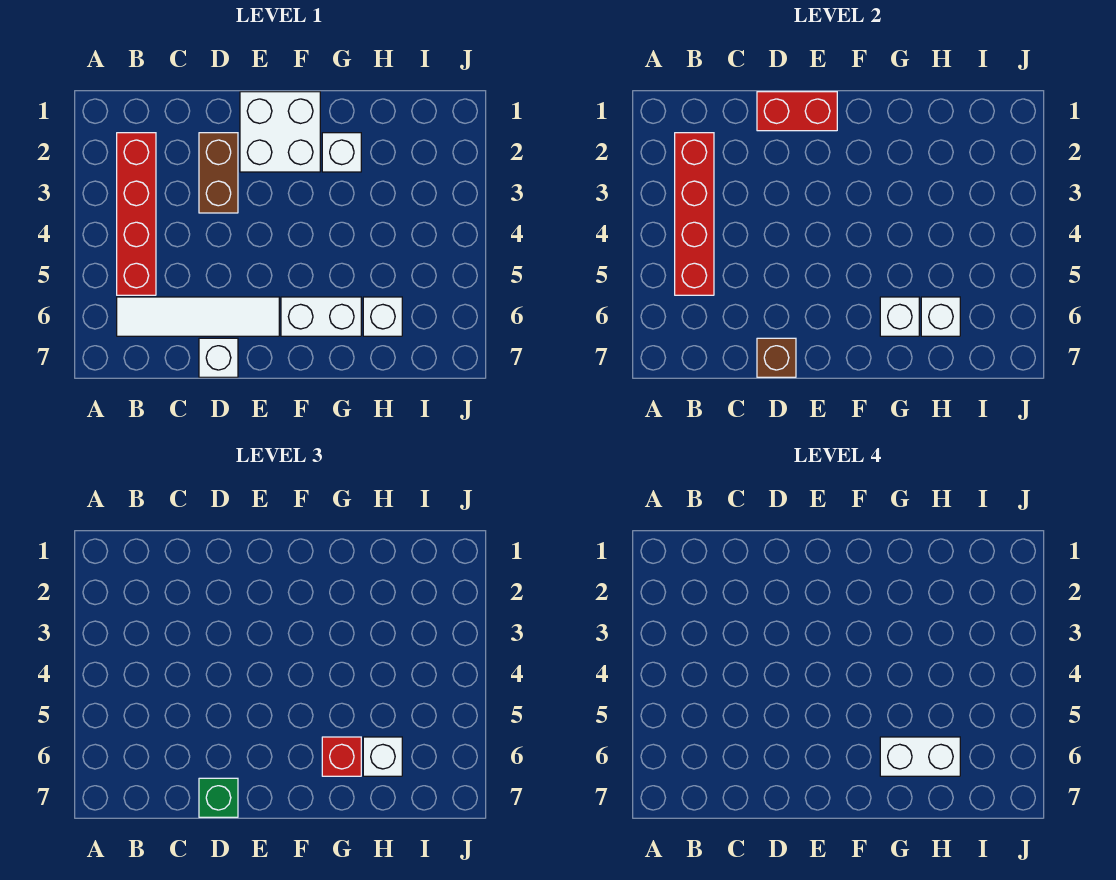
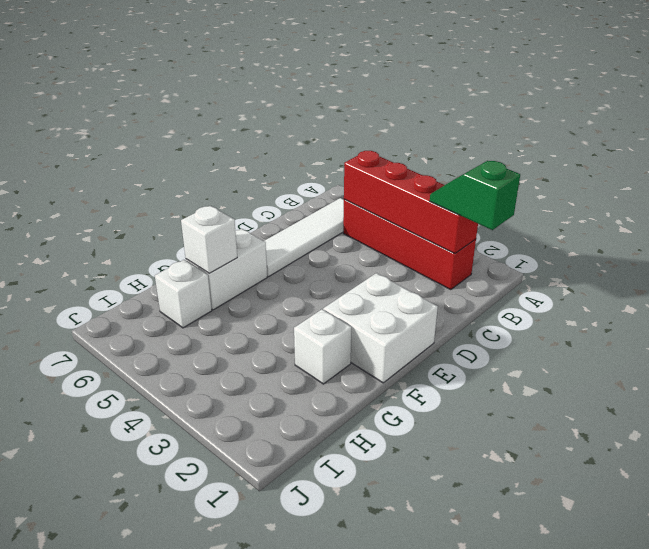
green 1x2 slope [430,161,520,230] -> none
none -> brown 1x2 brick [199,133,238,213]
none -> white 1x1 brick [199,338,238,377]
none -> red 1x2 brick [757,92,837,131]

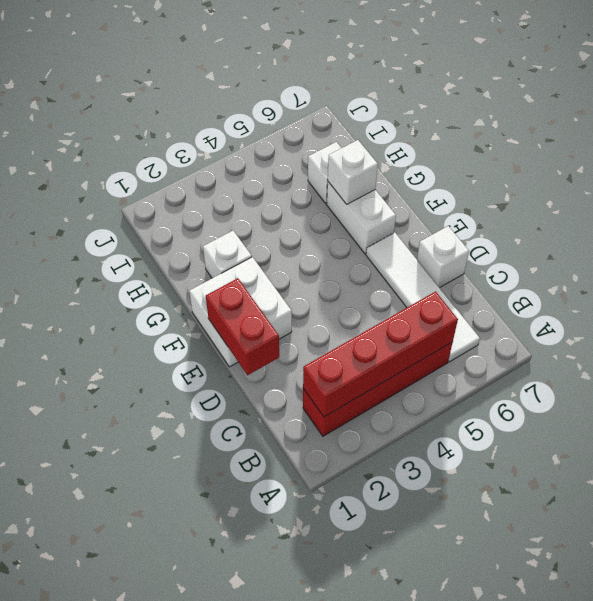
none -> brown 1x2 brick [199,133,238,213]
none -> brown 1x1 brick [757,338,796,377]
none -> white 1x1 brick [921,297,960,336]

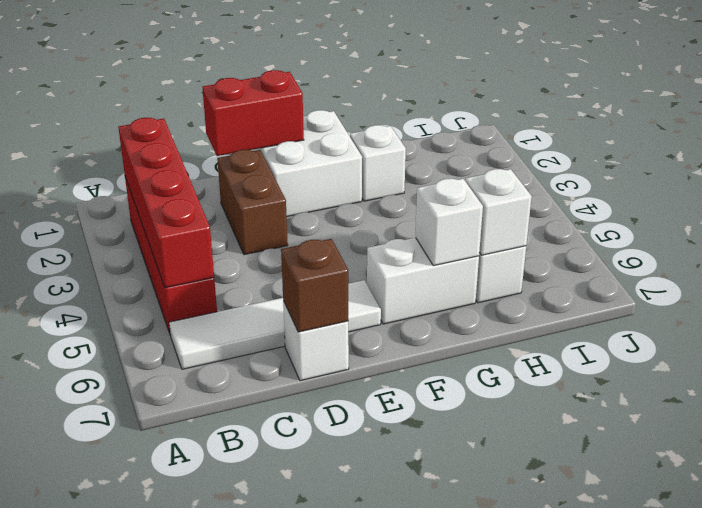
none -> green 1x1 brick [199,778,238,817]
none -> red 1x1 brick [322,737,361,776]
none -> white 1x1 brick [363,737,402,776]

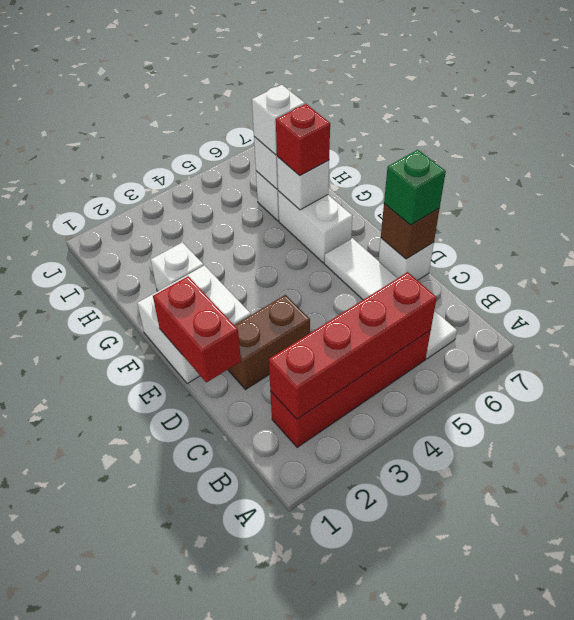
none -> white 1x2 brick [880,737,960,776]

